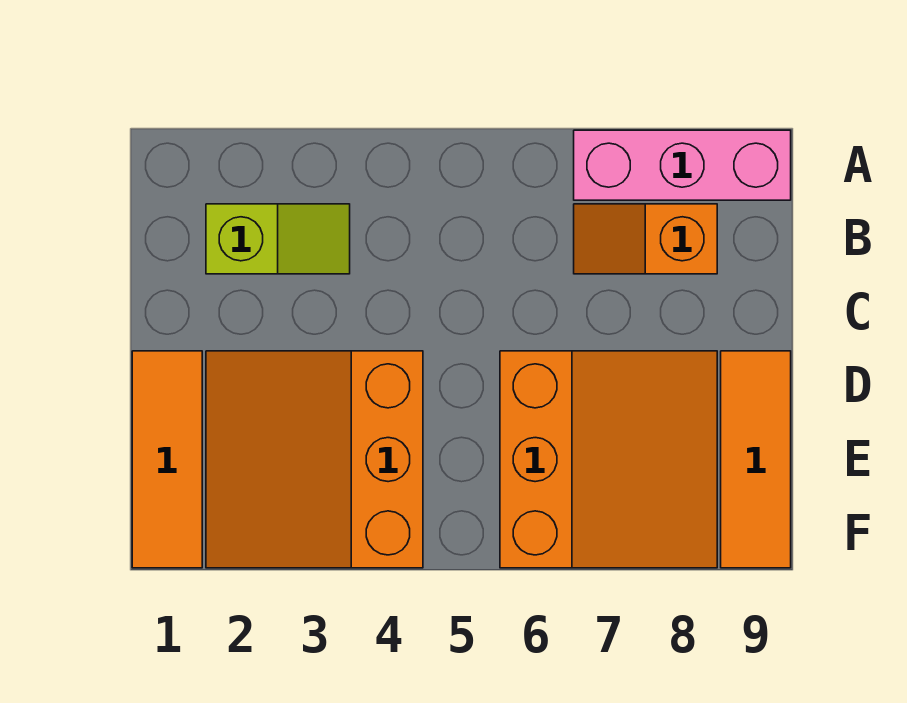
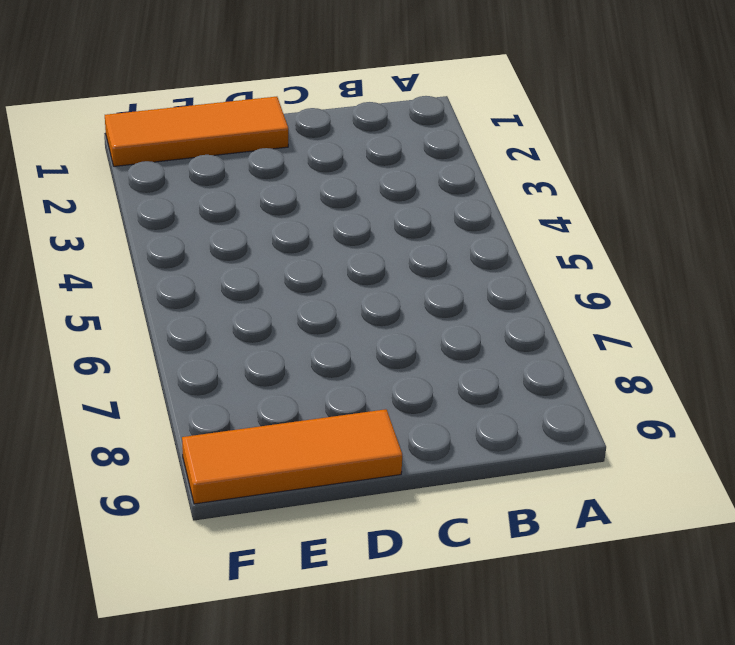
none -> pink 1x3 brick [574,130,791,200]
none -> lime 1x2 slope [206,204,350,274]

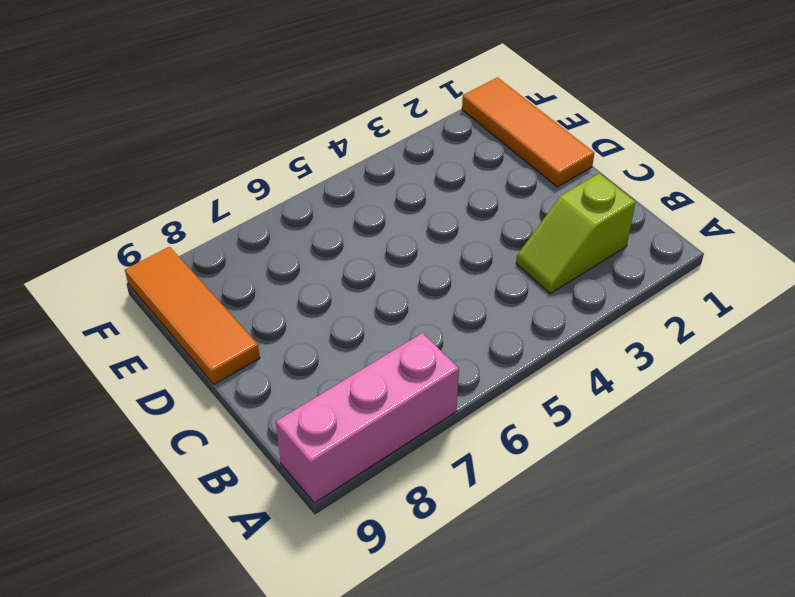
none -> orange 1x2 slope [574,204,717,274]
none -> orange 3x3 slope [206,351,423,568]

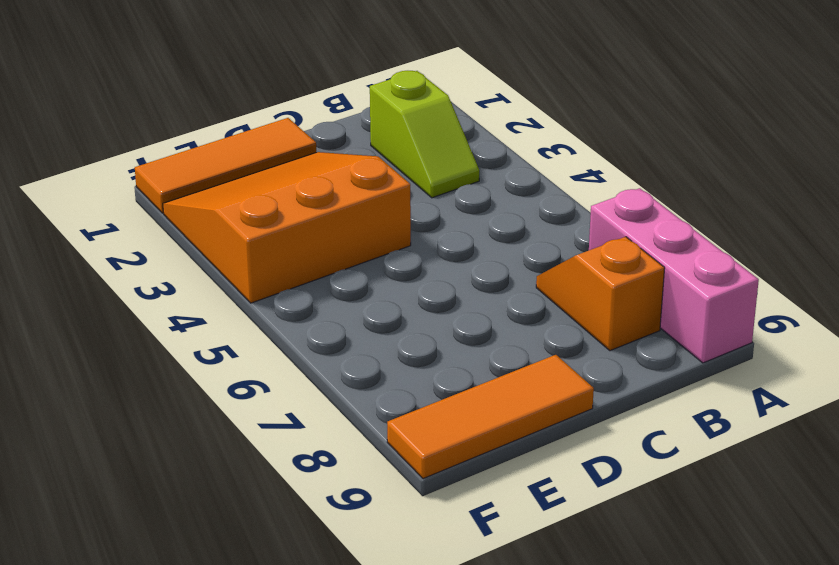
none -> orange 3x3 slope [500,351,717,568]

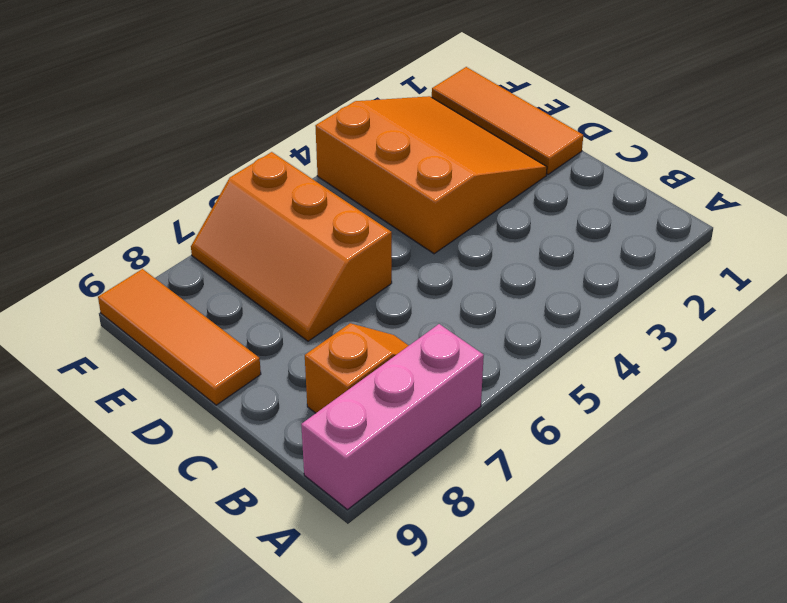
orange 2x3 slope [191,152,392,341] -> orange 3x3 slope [500,351,717,568]
none -> lime 1x2 slope [206,204,350,274]

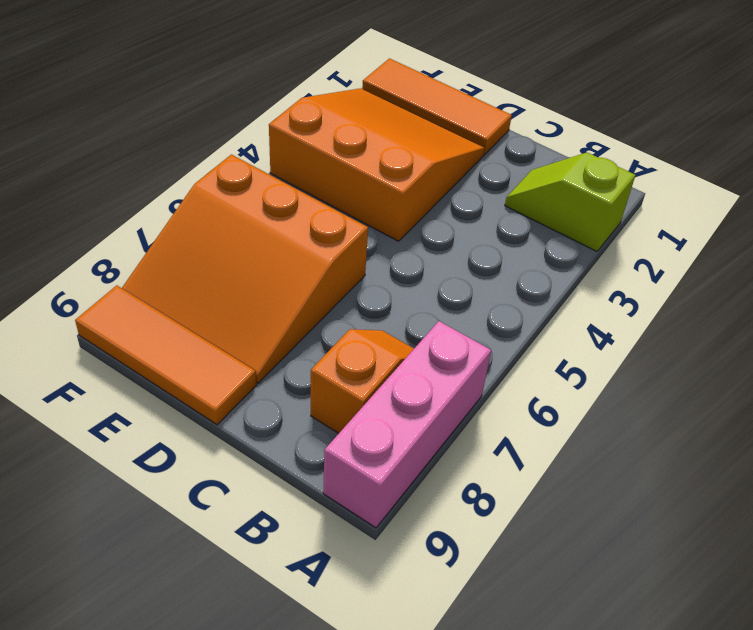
lime 1x2 slope [505,152,635,251] -> lime 1x2 slope turned to [206,204,350,274]

